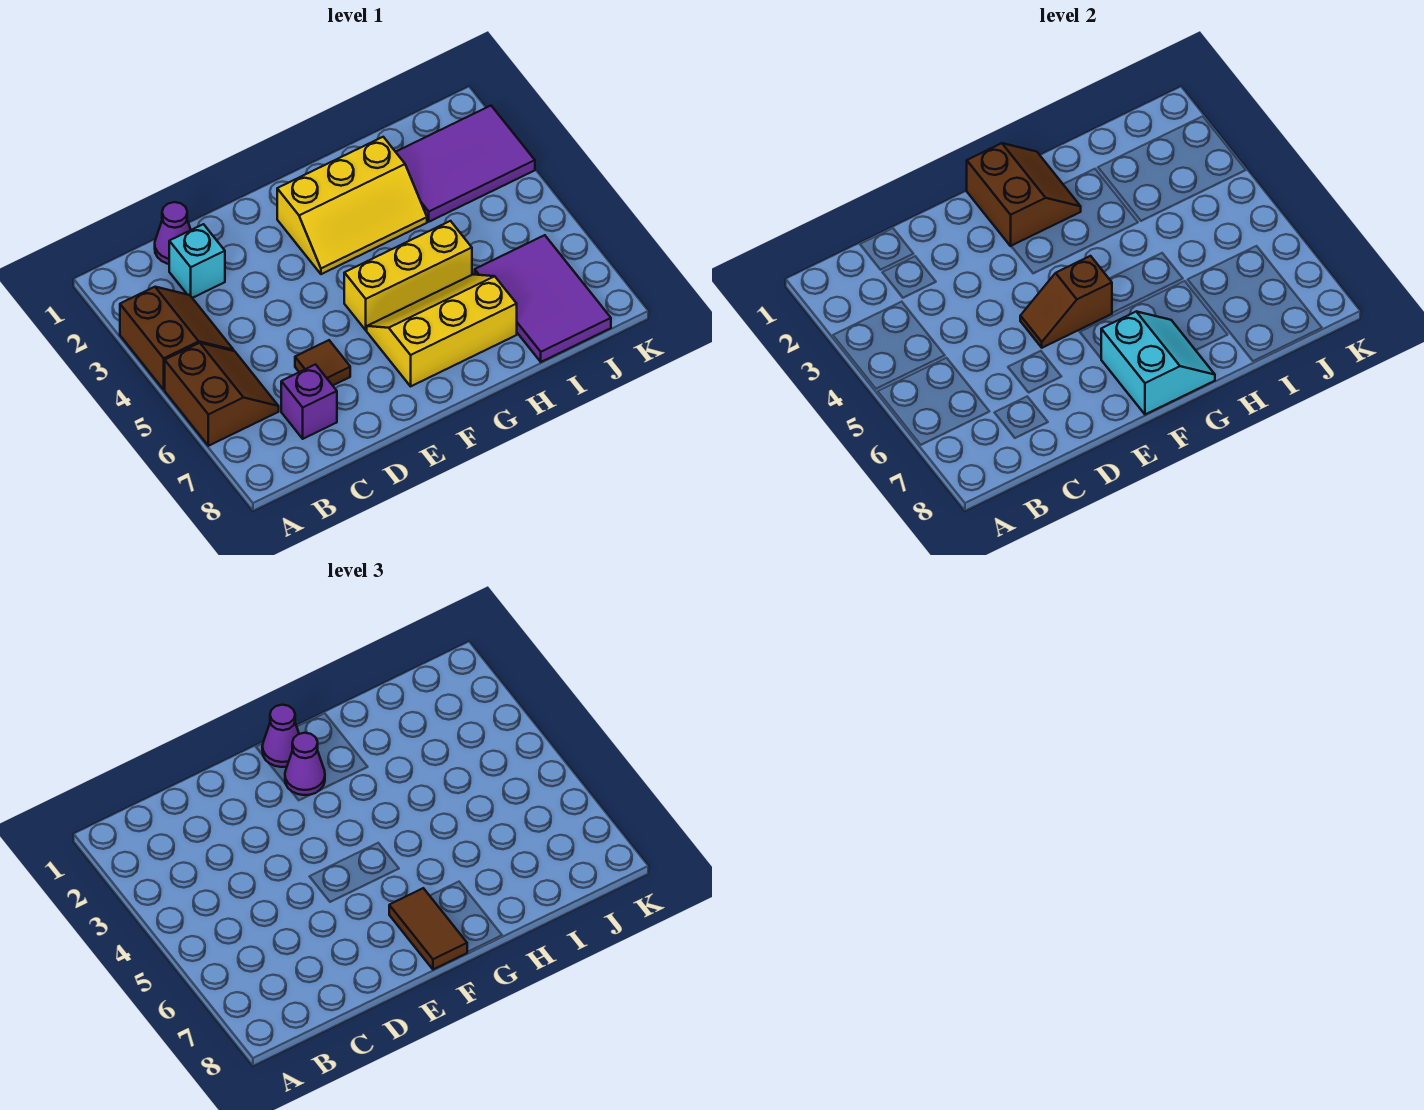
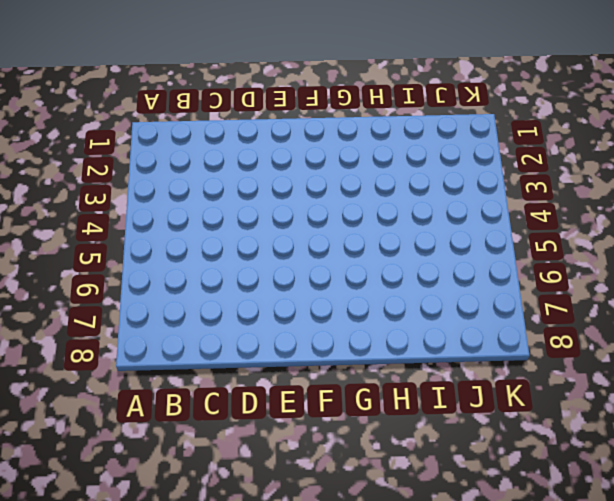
none -> brown 2x2 slope [120,287,234,389]
none -> brown 2x2 slope [165,343,279,446]
none -> purple 1x1 cone [155,202,191,264]

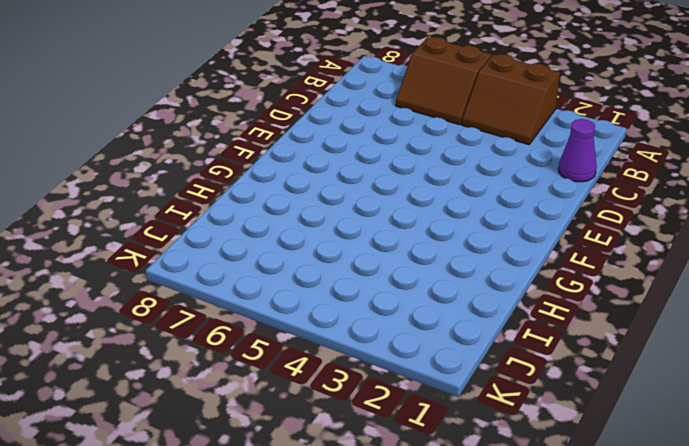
none -> cyan 1x1 brick [169,224,225,298]
none -> purple 1x1 brick [281,365,337,439]
none -> brown 1x1 tile [295,340,350,385]

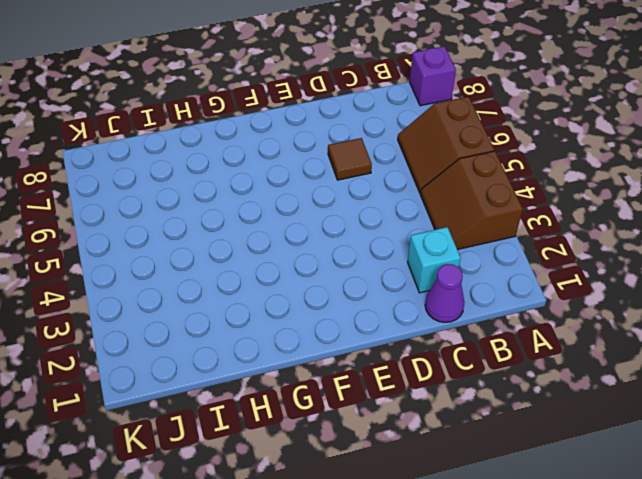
purple 1x1 brick [410,46,456,106] -> purple 1x1 brick moved to [281,365,337,439]
none -> yellow 2x3 slope [277,137,427,274]
none -> yellow 1x3 brick [344,221,472,330]
none -> yellow 2x3 slope [367,275,517,386]

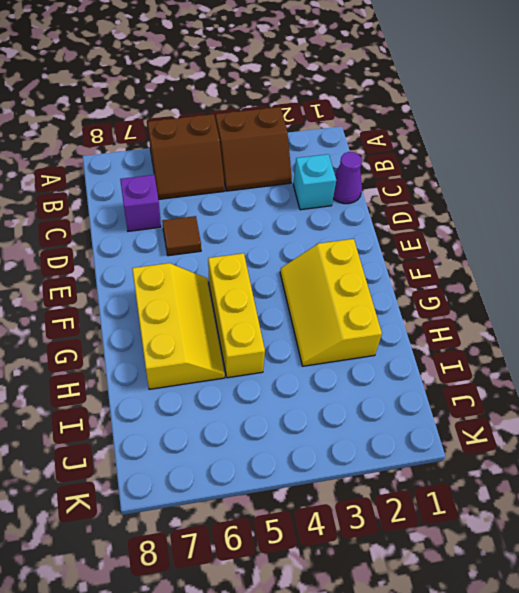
none -> purple 2x3 tile [396,106,535,222]
none -> purple 2x3 tile [475,235,611,362]
none -> brown 1x2 slope [1020,256,1112,348]

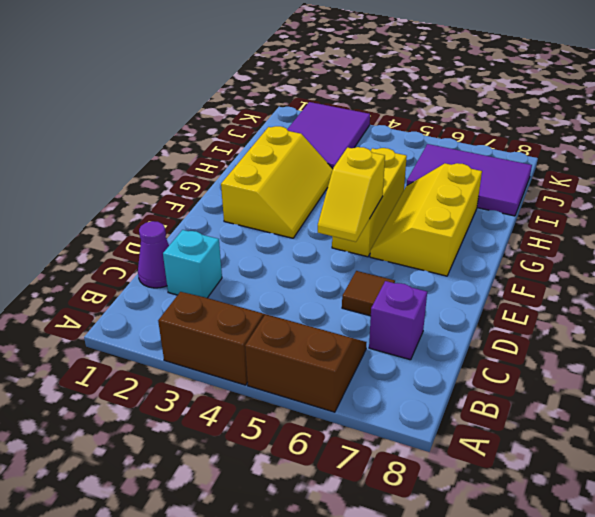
yellow 1x2 slope [318,147,385,242] -> brown 1x2 slope [1020,256,1112,348]
none -> brown 2x2 slope [967,143,1081,246]
none -> cyan 2x2 slope [1101,312,1215,414]
none -> purple 1x1 cone [262,705,299,767]

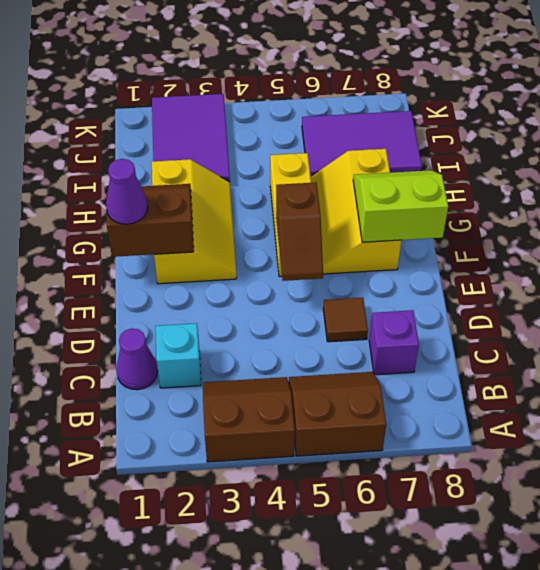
lime 2x2 slope [353,170,448,242] -> cyan 2x2 slope [1101,312,1215,414]
none -> purple 1x1 cone [285,733,325,795]
none -> brown 1x2 tile [389,888,467,969]

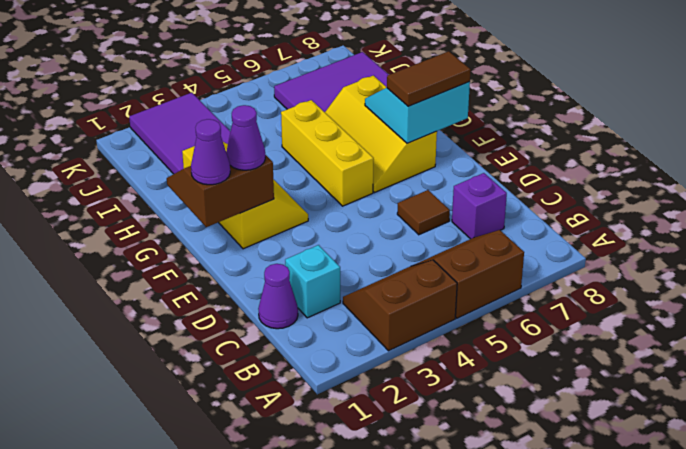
none -> brown 1x2 slope [1020,256,1112,348]

